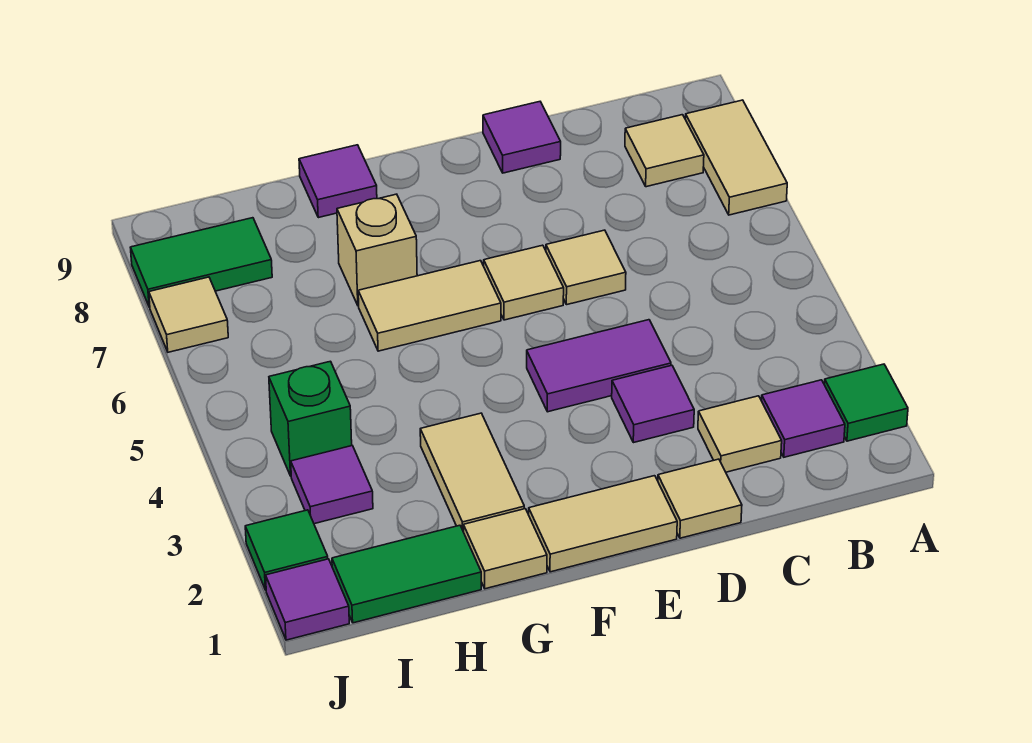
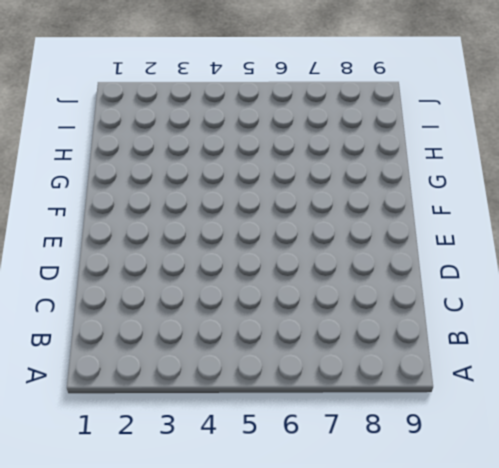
none -> green 1x1 tile [824,364,908,441]
none -> tan 1x2 tile [685,100,787,215]
none -> purple 1x1 tile [762,380,845,457]

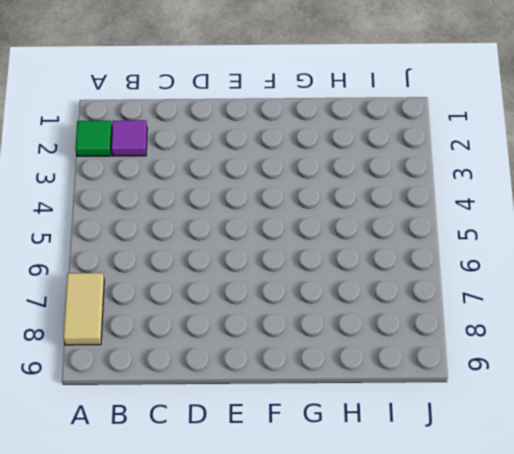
none -> tan 1x1 tile [625,115,704,187]
none -> tan 1x1 tile [698,396,782,472]
none -> tan 1x1 tile [658,459,742,538]

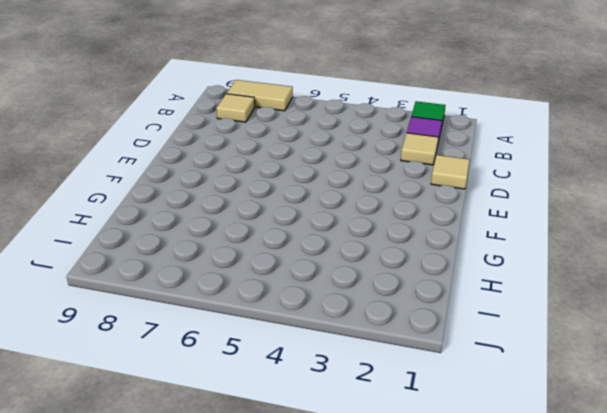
none -> purple 1x1 tile [612,365,694,443]
none -> purple 1x2 tile [527,320,671,412]
none -> tan 1x1 tile [546,230,626,305]

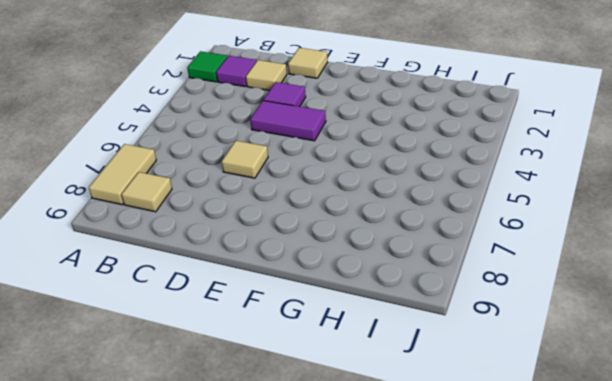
none -> purple 1x1 tile [483,102,561,173]
none -> tan 1x2 tile [529,476,677,572]
none -> tan 1x1 tile [484,245,564,320]

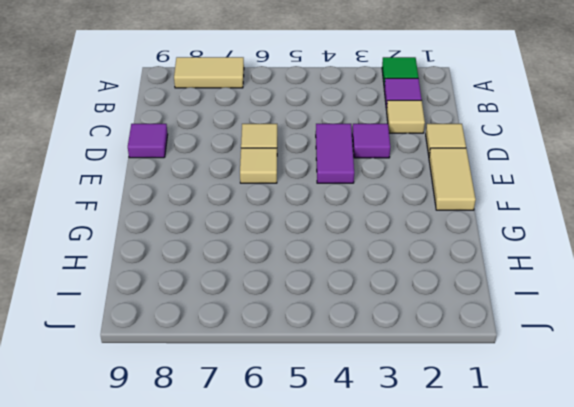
none -> tan 1x1 tile [625,115,704,187]
none -> tan 1x2 tile [358,261,501,351]
none -> tan 1x1 tile [463,509,547,589]

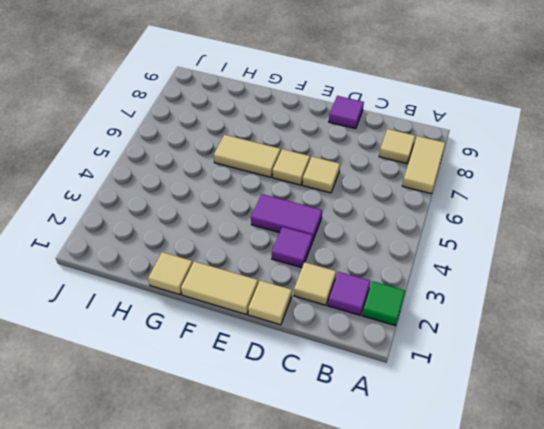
none -> tan 1x2 tile [420,413,524,532]
none -> tan 1x1 brick [337,194,417,306]
none -> purple 1x1 tile [299,145,377,218]

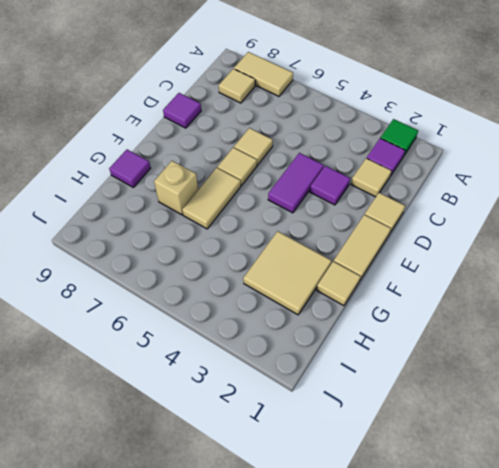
tan 2x2 tile [243,231,332,315] -> tan 1x2 tile [420,413,524,532]
none -> green 1x2 tile [332,525,481,623]
none -> purple 1x1 tile [291,446,373,524]
none -> green 1x1 brick [269,361,352,476]

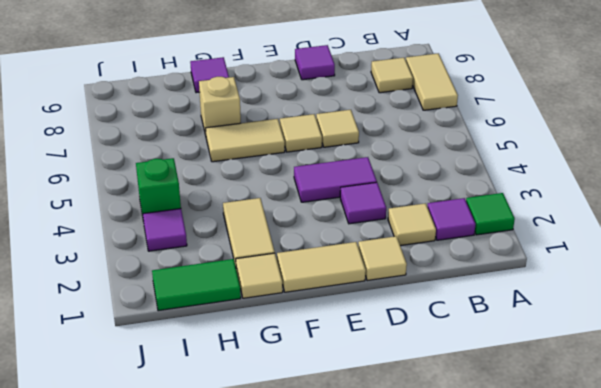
none -> green 1x2 tile [130,218,272,307]
none -> purple 1x1 tile [266,559,349,640]
none -> green 1x1 tile [245,510,328,590]

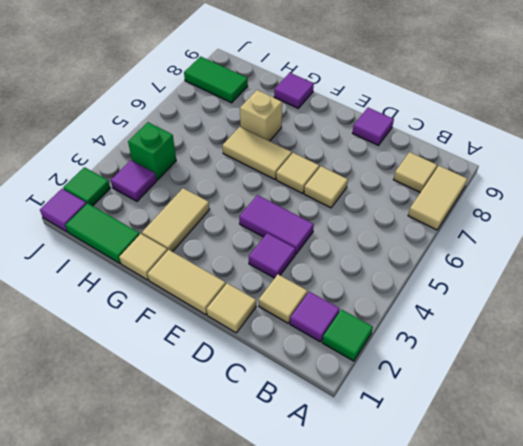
none -> tan 1x1 tile [149,277,228,352]

